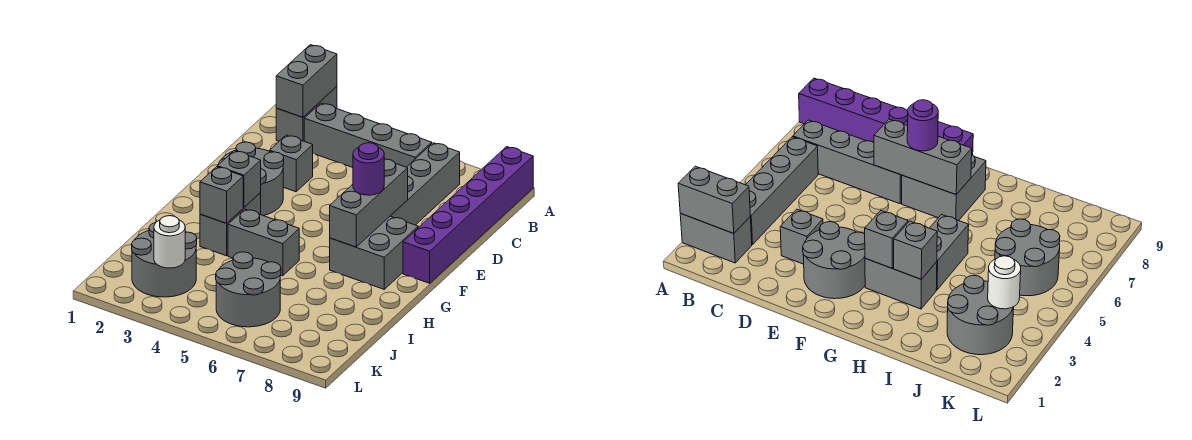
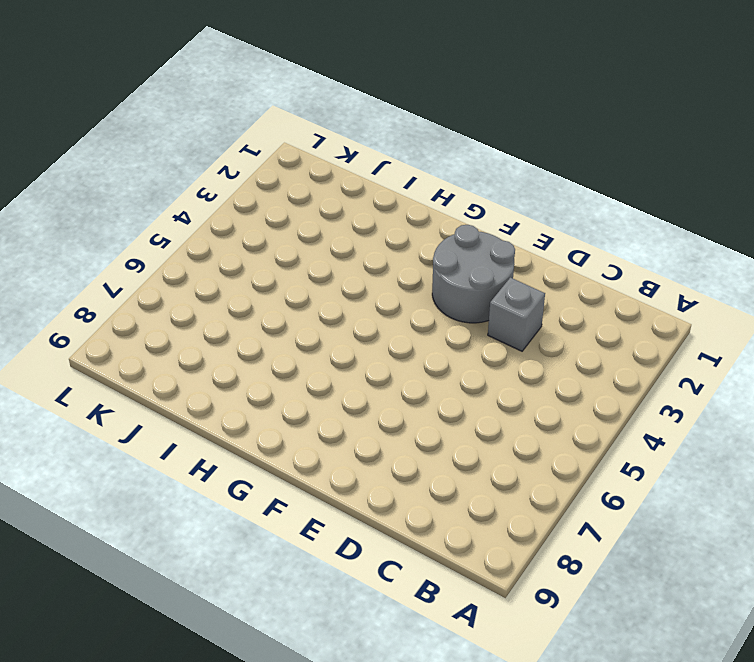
none -> grey 1x2 brick [276,87,337,141]
none -> purple 1x6 brick [403,147,533,283]
none -> grey 1x4 brick [304,103,432,167]

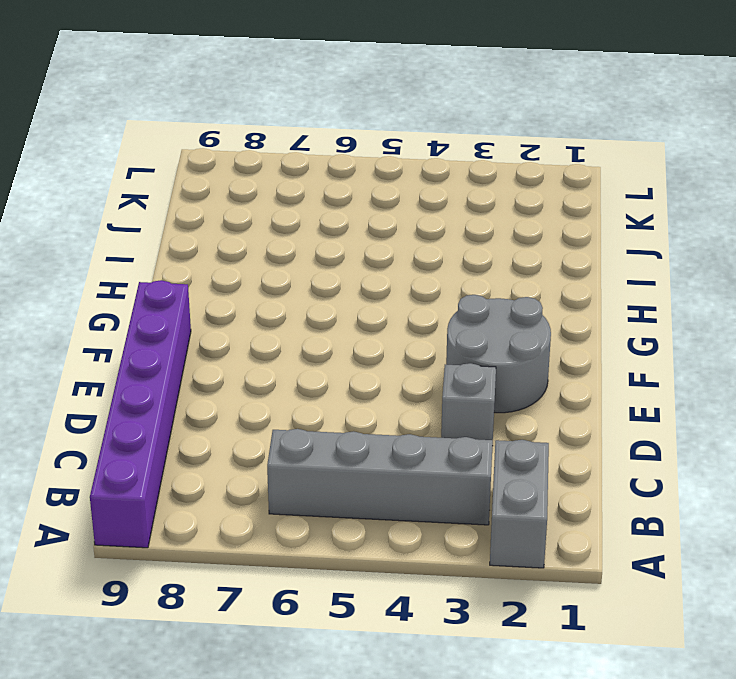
none -> grey 1x4 brick [391,143,460,225]
none -> grey 2x2 brick [330,216,418,289]
none -> grey 1x2 brick [200,193,261,256]

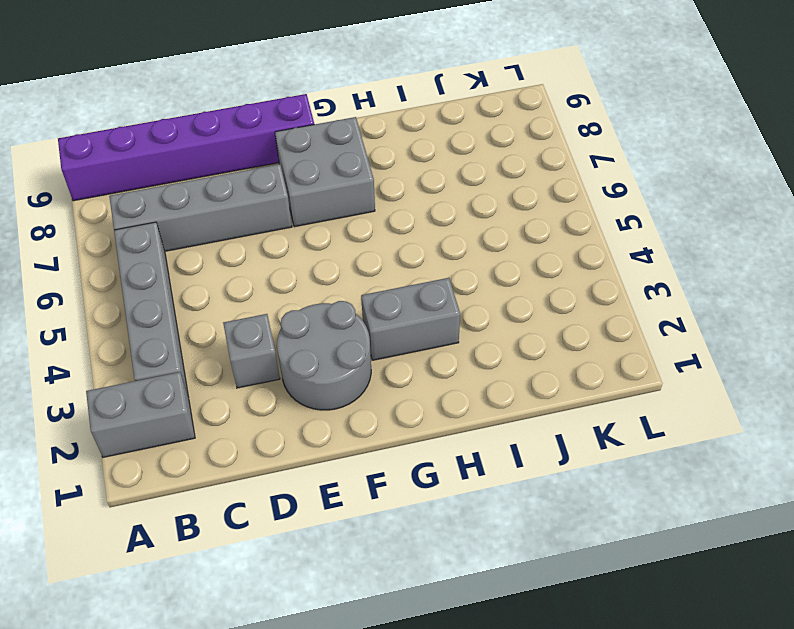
none -> grey 1x2 brick [228,209,299,276]
none -> grey 2x2 round brick [132,223,197,297]
none -> grey 2x2 round brick [216,252,281,327]

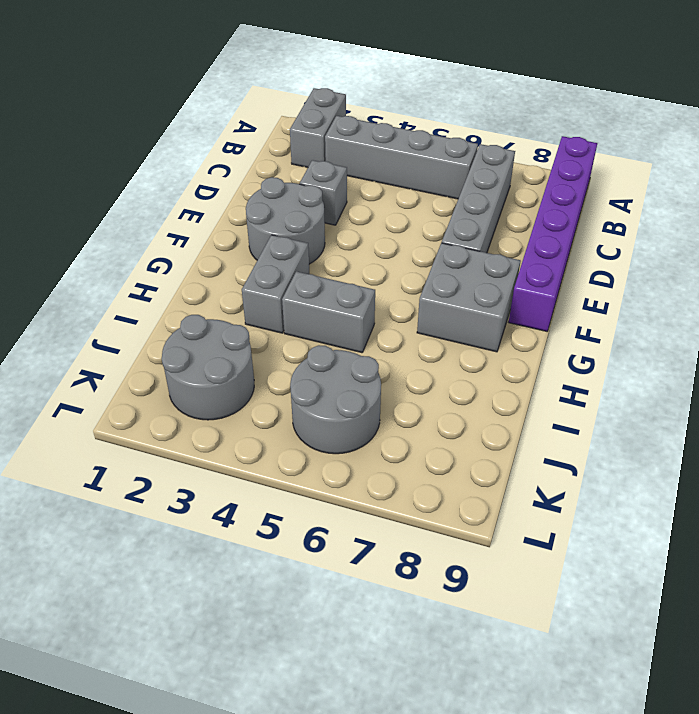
none -> grey 1x2 brick [276,45,337,117]
none -> grey 1x3 brick [330,159,408,247]
none -> grey 1x1 brick [217,151,261,207]

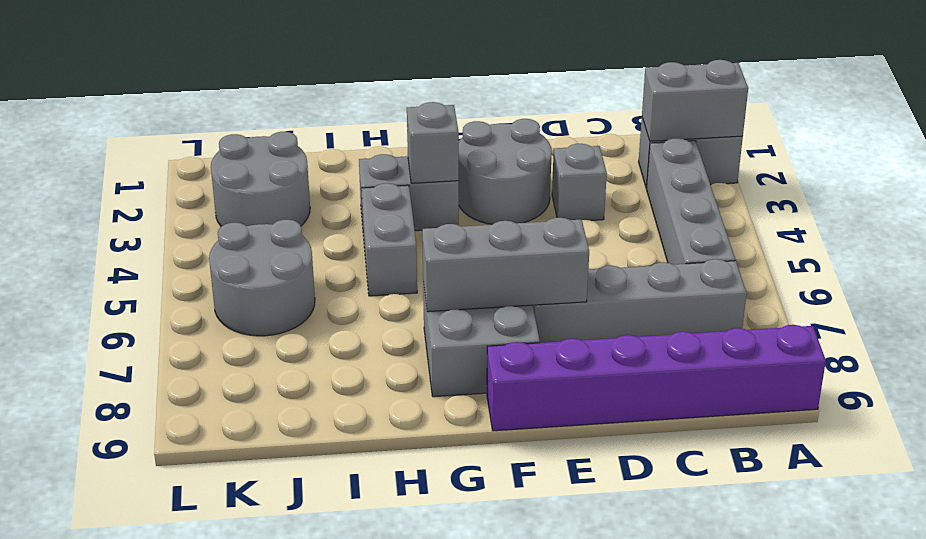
none -> grey 1x1 brick [200,167,243,223]
none -> white 1x1 round brick [154,216,185,268]
none -> purple 1x1 round brick [353,143,384,195]

